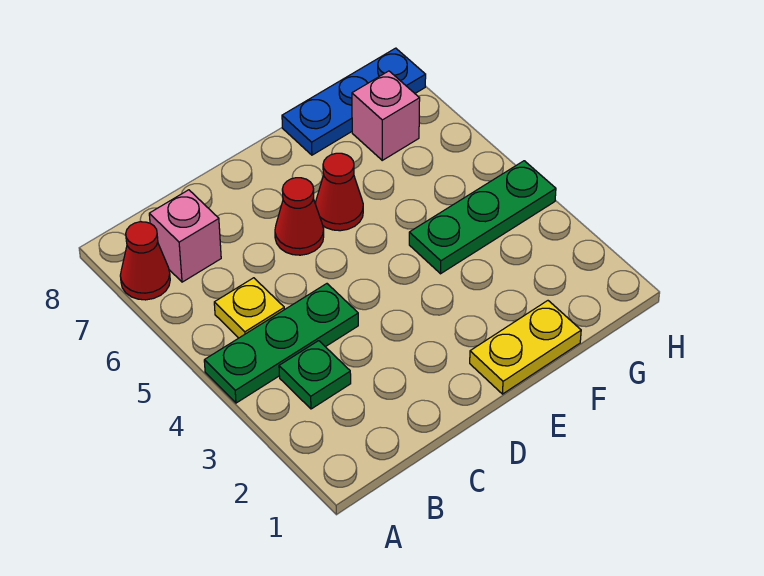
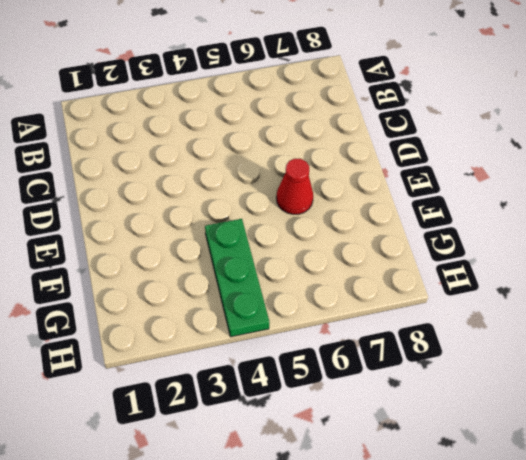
none -> green 1x3 plate [204,284,358,403]
none -> red 1x1 cone [120,222,170,300]

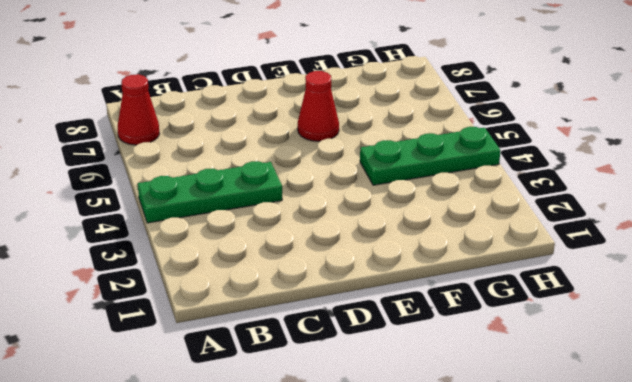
none -> green 1x1 plate [279,341,351,409]
none -> yellow 1x1 plate [214,278,285,338]

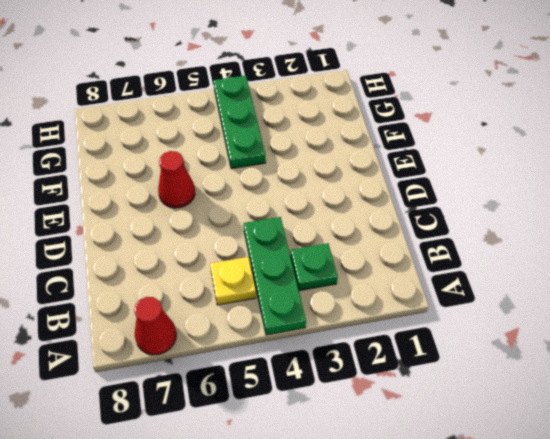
none -> pink 1x1 brick [149,190,221,282]
none -> red 1x1 cone [275,178,324,255]

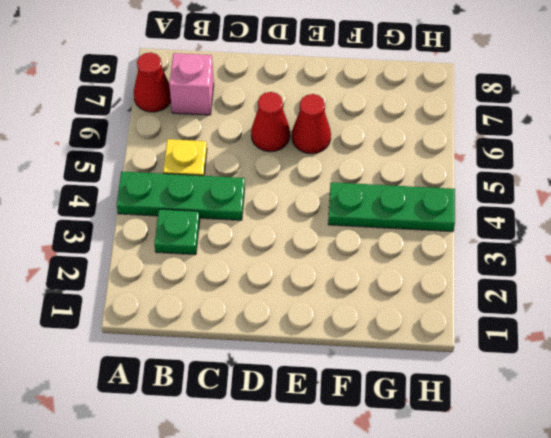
none -> yellow 1x2 plate [470,301,581,394]
none -> blue 1x3 plate [282,48,426,155]

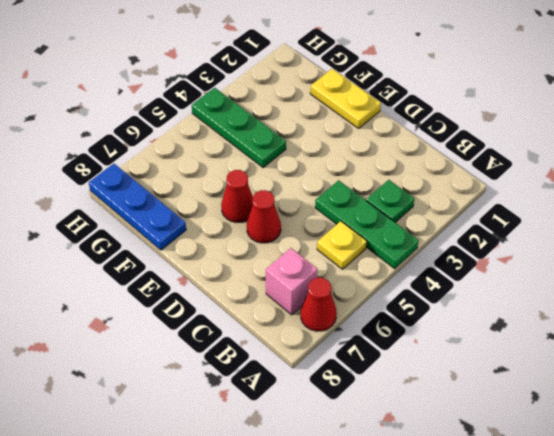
none -> pink 1x1 brick [352,71,420,160]

